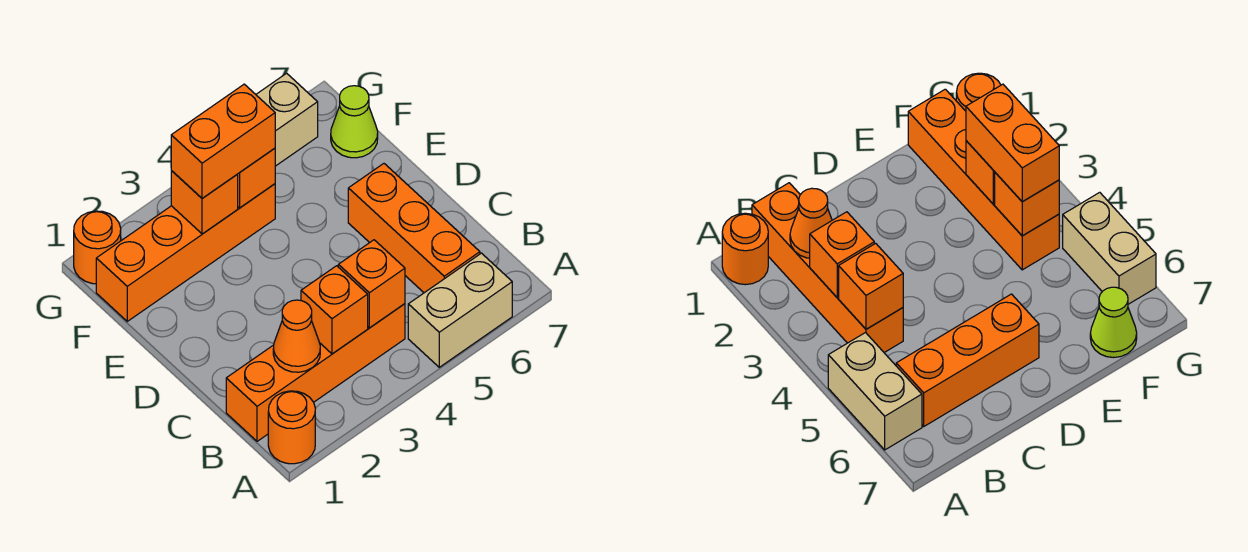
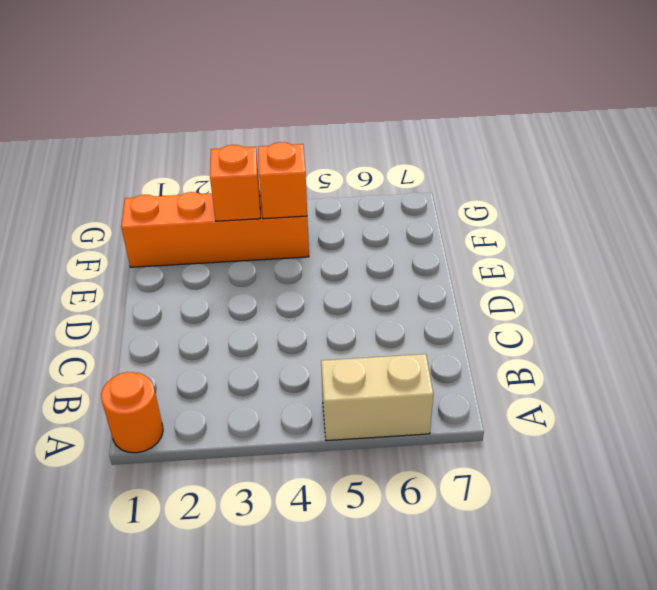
none -> orange 1x4 brick [226,304,405,441]
none -> orange 1x3 brick [348,164,480,293]
none -> lime 1x1 cone [331,86,378,158]

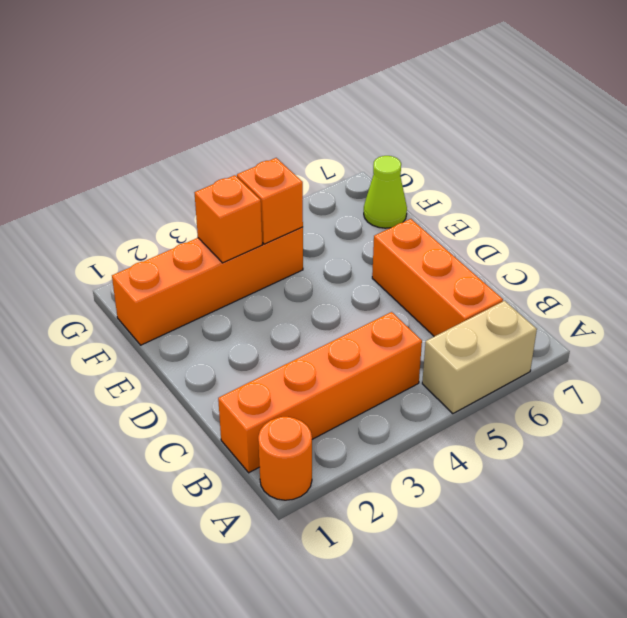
none -> orange 1x1 round brick [74,211,121,284]
none -> tan 1x2 brick [256,73,318,166]
none -> orange 1x1 cone [273,300,320,372]

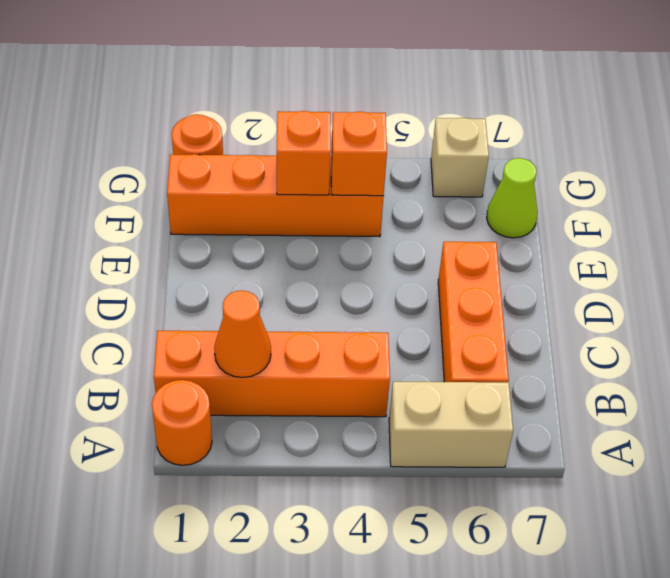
tan 1x1 brick [431,118,489,197] -> tan 1x2 brick [256,73,318,166]
none -> orange 1x1 brick [301,266,368,354]
none -> orange 1x1 brick [338,240,405,328]
none -> orange 1x2 brick [171,84,275,198]

